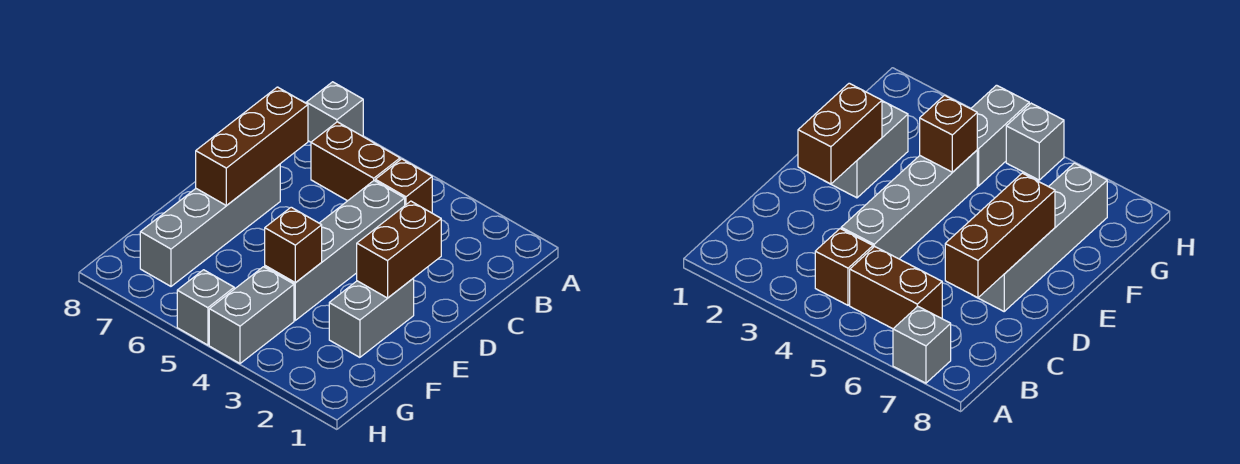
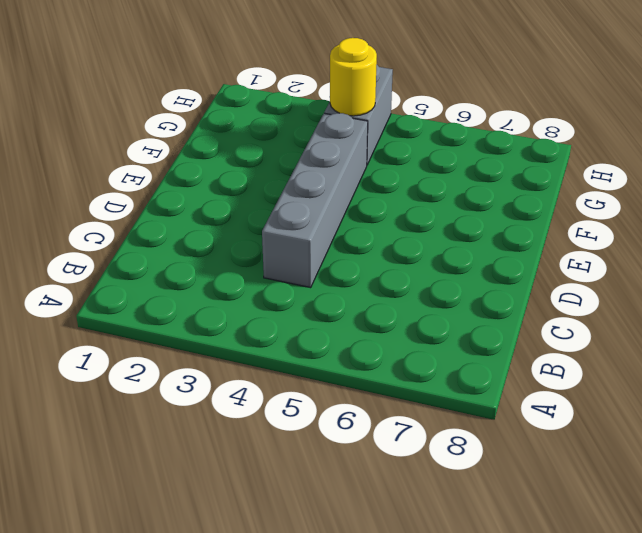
yellow 1x1 round brick [330,38,377,116] -> none
none -> grey 1x1 brick [306,82,363,142]
none -> brown 1x1 brick [375,159,432,213]

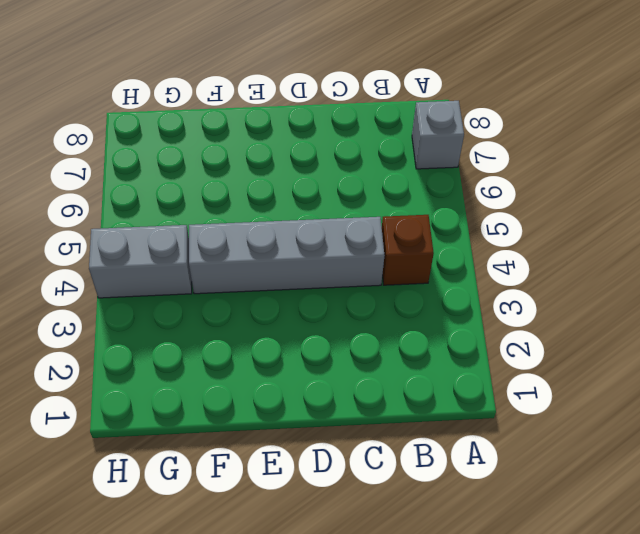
none -> brown 1x2 brick [311,122,400,201]
none -> grey 1x4 brick [140,164,280,286]

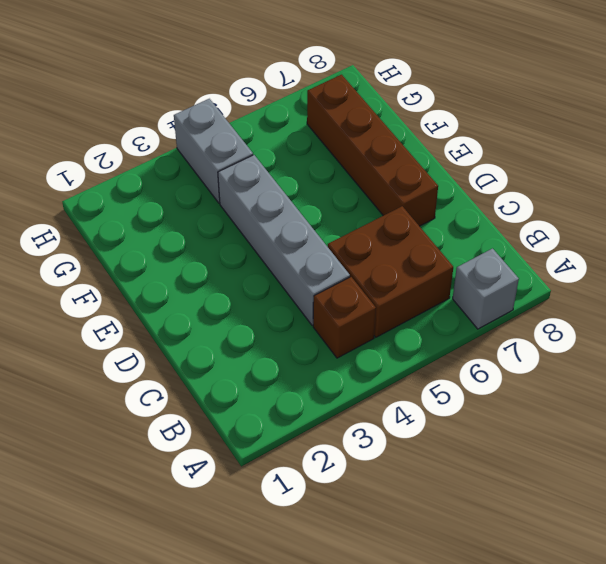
brown 2x2 brick [328,206,453,337] -> brown 1x2 brick [311,122,400,201]
brown 1x4 brick [307,75,438,226] -> grey 1x4 brick [140,164,280,286]
none -> grey 1x2 brick [329,278,414,357]
none -> grey 1x1 brick [177,270,234,345]

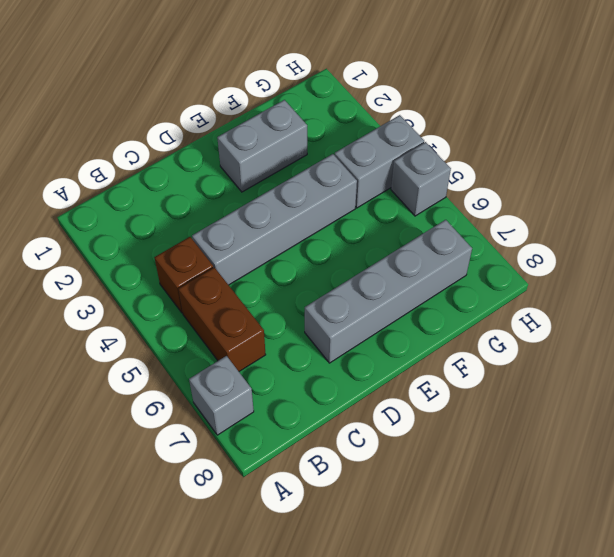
none -> brown 1x3 brick [196,87,308,206]
none -> brown 1x2 brick [357,201,441,298]

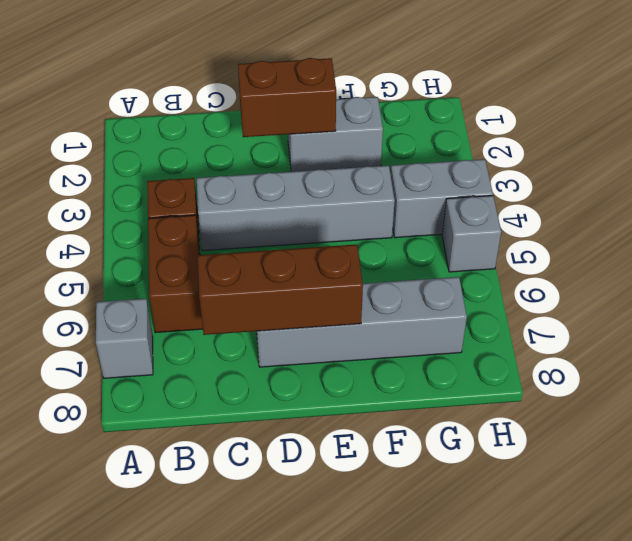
none -> brown 1x1 brick [265,207,322,282]

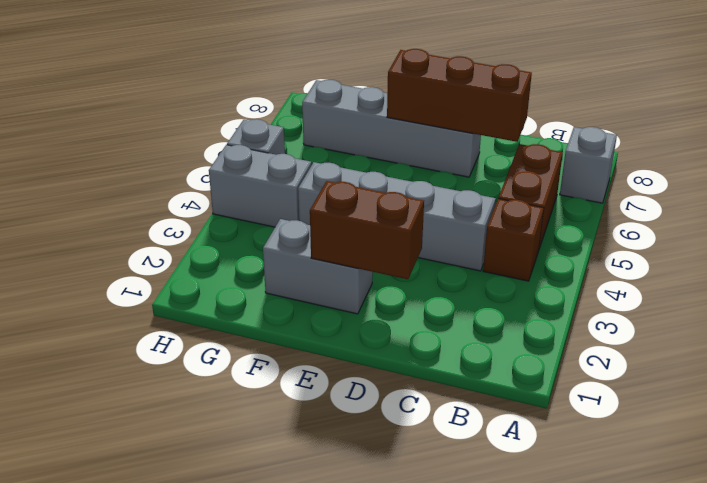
none -> brown 1x1 brick [265,207,322,282]

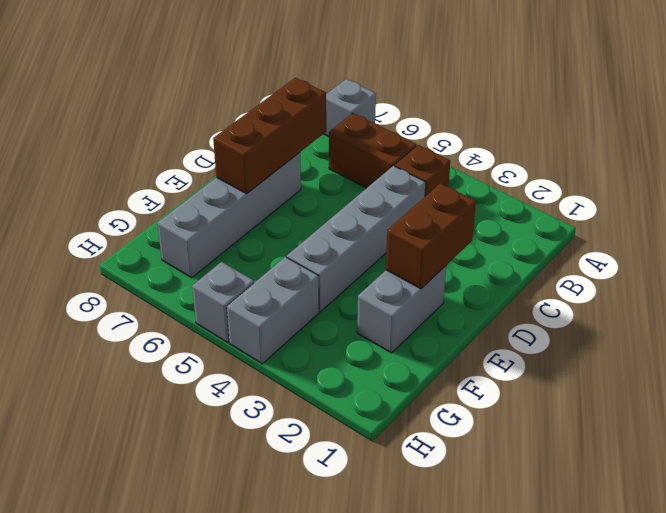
none -> brown 1x1 brick [265,207,322,282]

